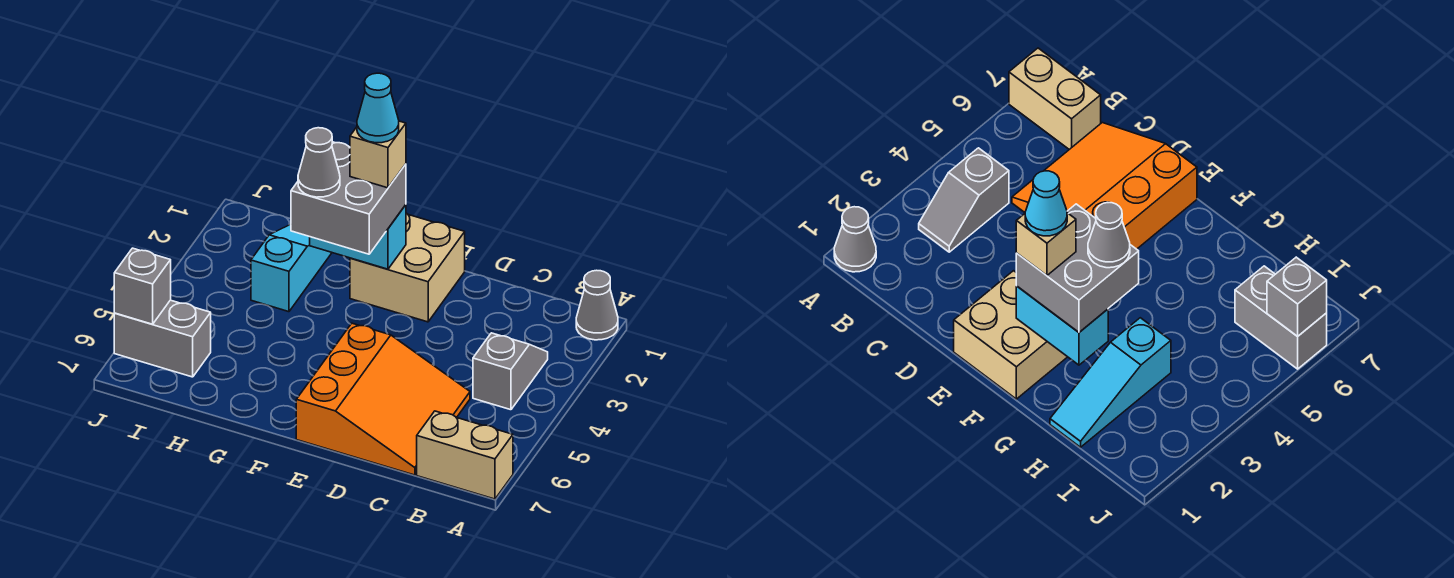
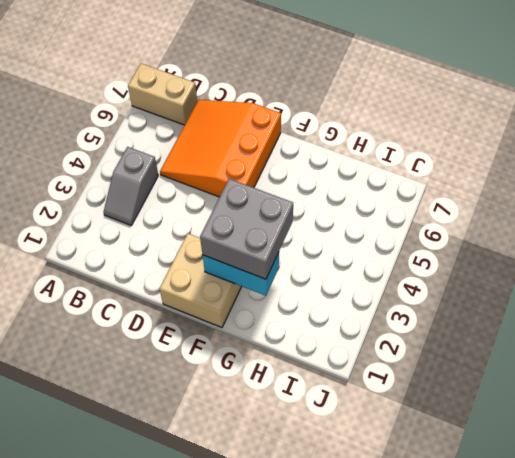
none -> grey 1x1 cone [576,270,618,340]
none -> cyan 1x3 slope [251,224,332,312]
none -> grey 1x2 brick [114,300,211,377]

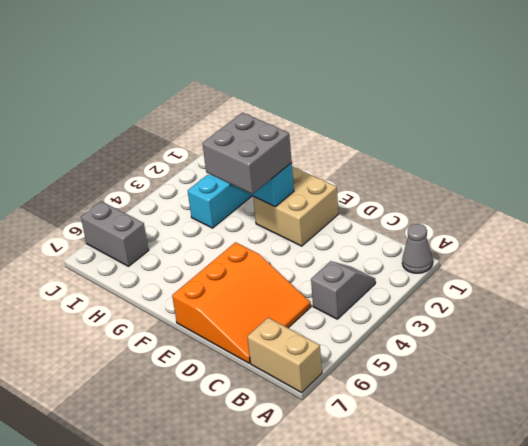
none -> grey 1x1 brick [114,248,171,324]
none -> tan 1x1 brick [350,121,406,188]
none -> grey 1x1 cone [298,128,340,197]

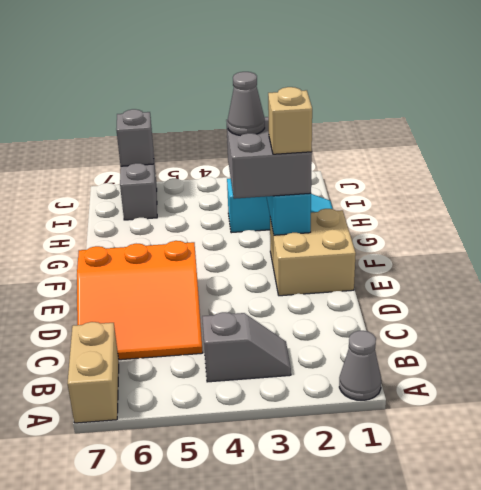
none -> cyan 1x1 cone [357,73,399,143]

